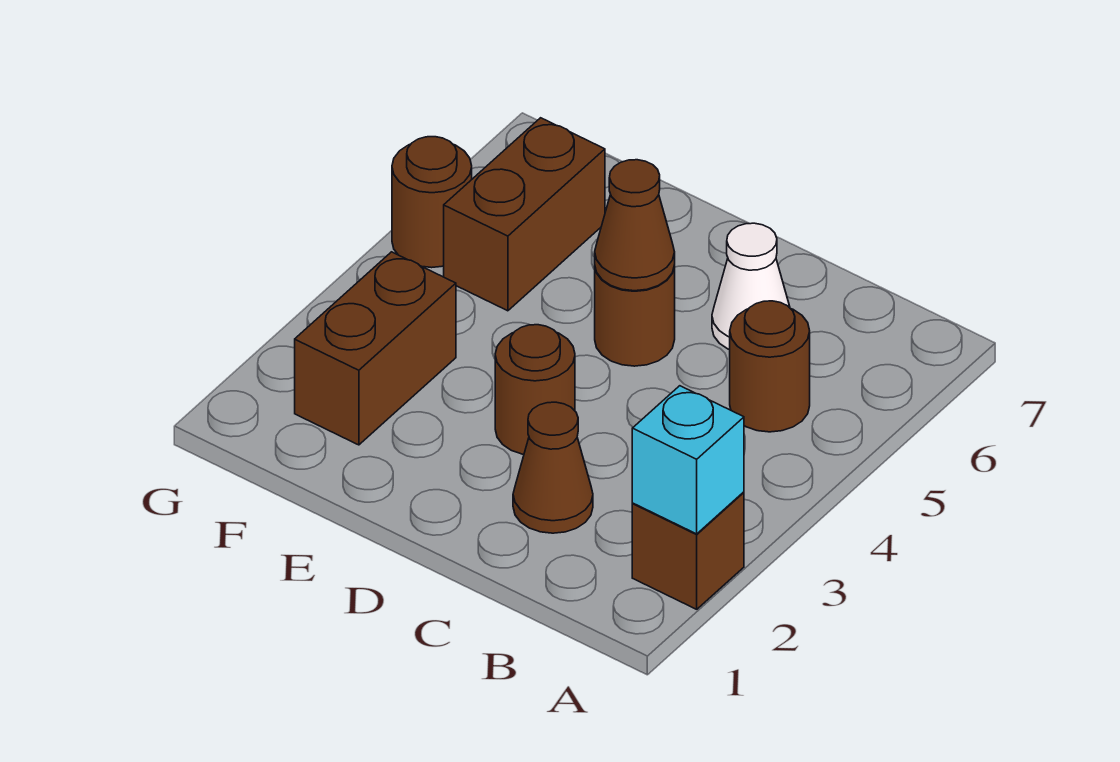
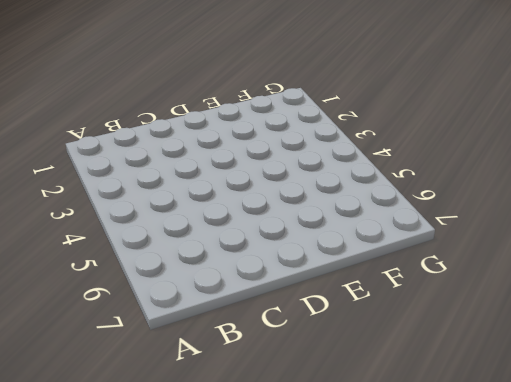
none -> brown 1x1 brick [632,492,744,609]
none -> brown 1x1 round brick [730,301,810,432]

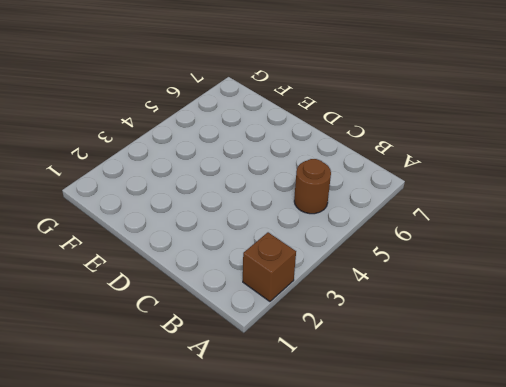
none -> brown 1x1 cone [513,402,593,533]
none -> white 1x1 cone [712,223,790,350]

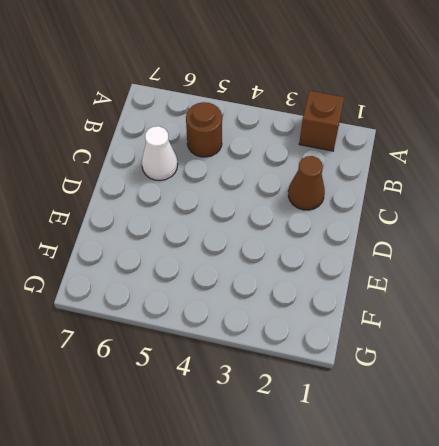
none -> brown 1x1 round brick [495,325,575,454]
none -> brown 1x1 round brick [595,266,675,366]

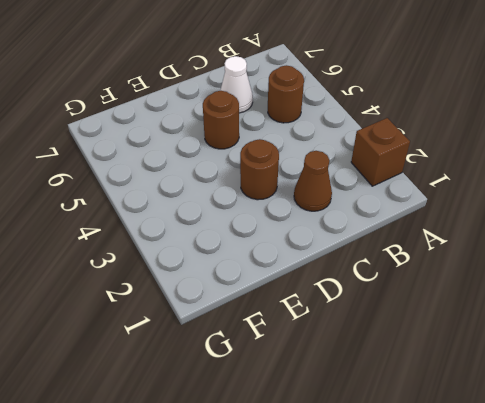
none -> brown 1x2 brick [295,252,456,445]
none -> brown 1x2 brick [444,118,605,311]

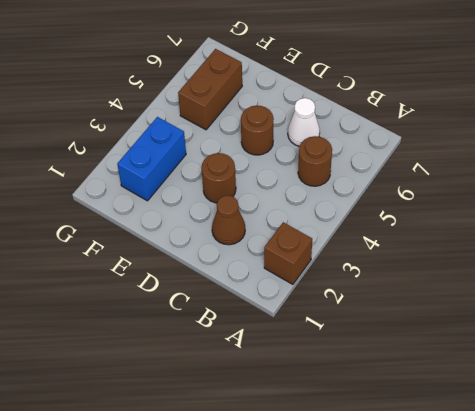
blue 1x2 brick [117,117,186,201] -> brown 1x2 brick [295,252,456,445]
none -> brown 1x1 round brick [392,137,472,268]
none -> cyan 1x1 brick [632,386,744,534]

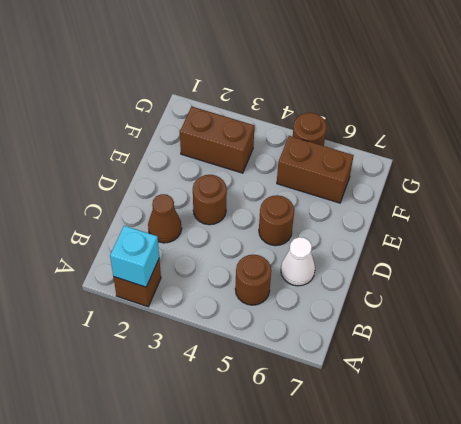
none -> brown 1x1 cone [595,160,675,291]

